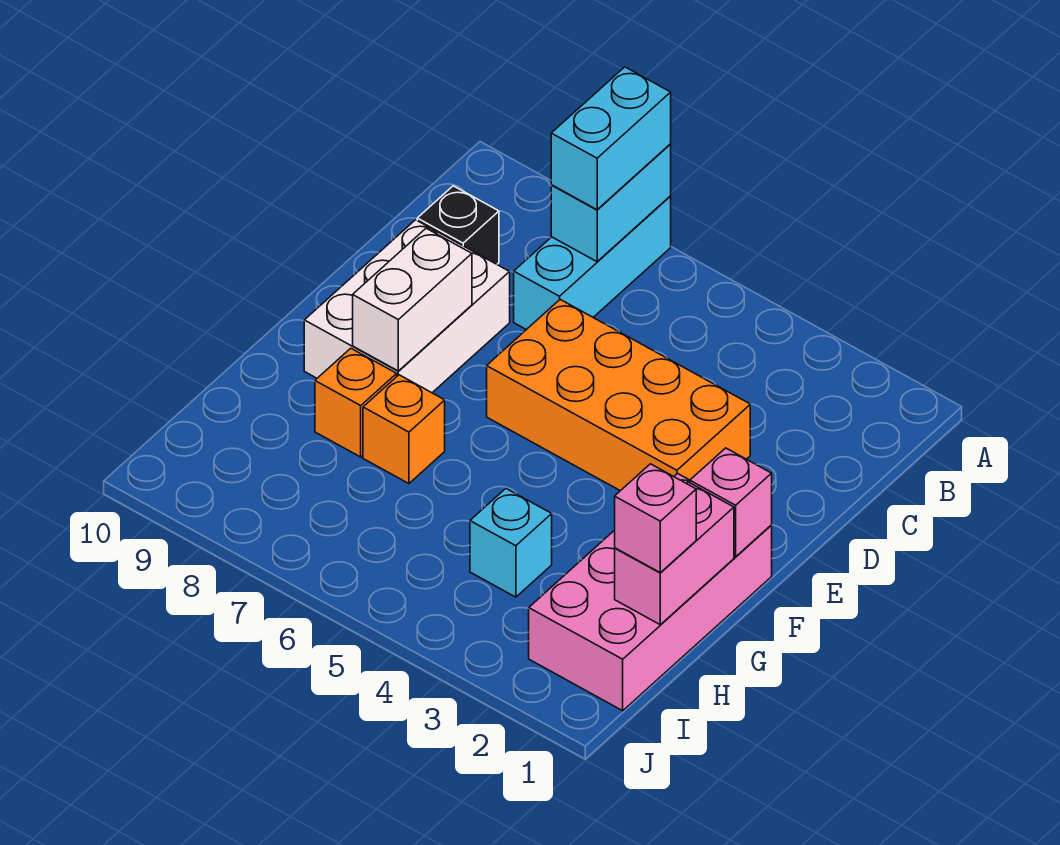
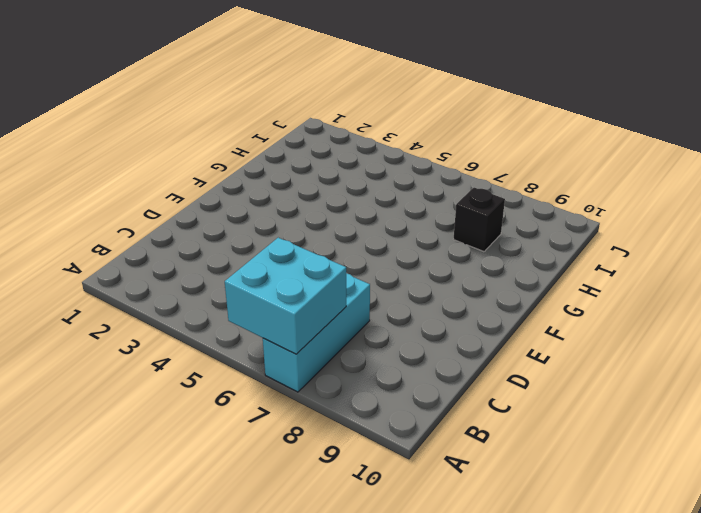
cyan 2x2 brick [225,238,346,354] -> cyan 1x2 brick [551,144,671,262]
black 1x1 brick [454,188,505,252] -> black 1x1 brick moved to [417,186,499,264]
none -> orange 2x4 brick [487,300,750,491]
none -> white 2x3 brick [304,220,510,393]
none -> pink 2x4 brick [529,474,772,711]

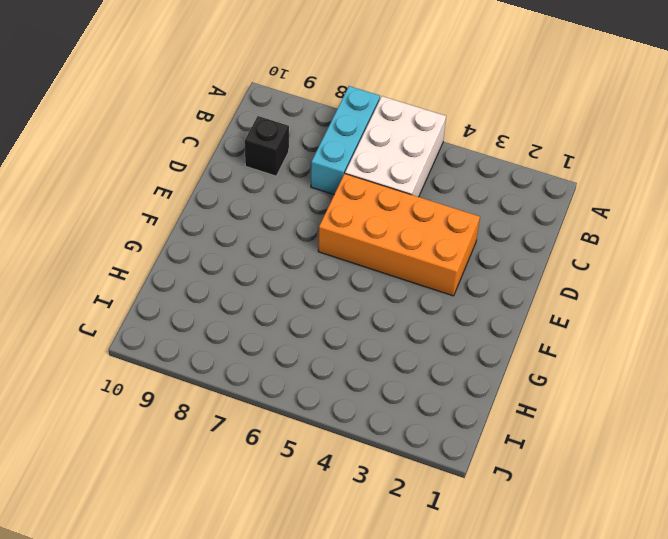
white 2x3 brick [345,96,446,197] -> white 2x3 brick moved to [304,220,510,393]
none -> pink 2x4 brick [529,474,772,711]
none -> orange 1x1 brick [363,375,445,484]
none -> orange 1x1 brick [315,348,397,457]

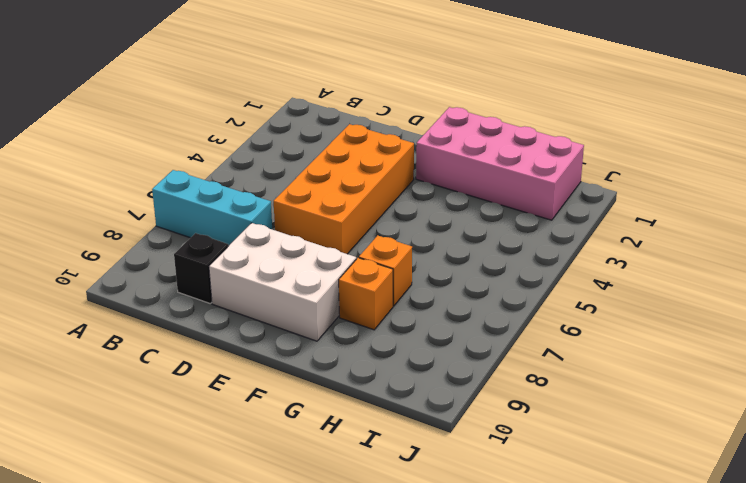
none -> cyan 1x1 brick [470,489,552,597]
none -> cyan 1x2 brick [551,144,671,262]
none -> white 1x2 brick [353,228,472,371]

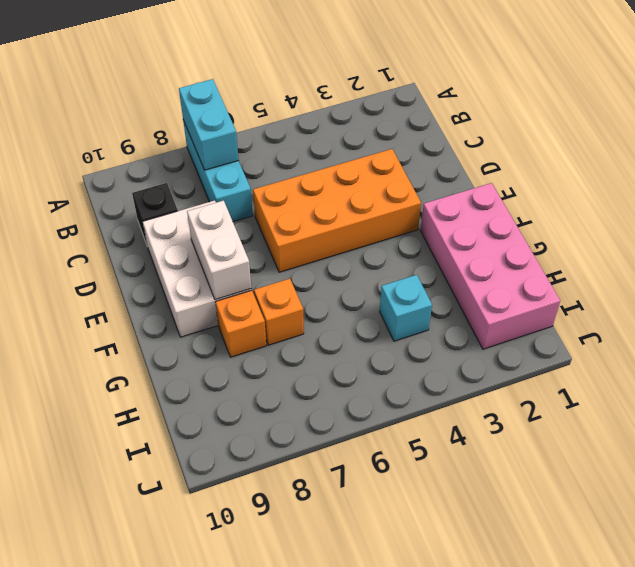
none -> pink 1x1 brick [690,448,772,557]
none -> pink 1x2 brick [615,482,734,625]
none -> cyan 1x2 brick [551,67,671,210]

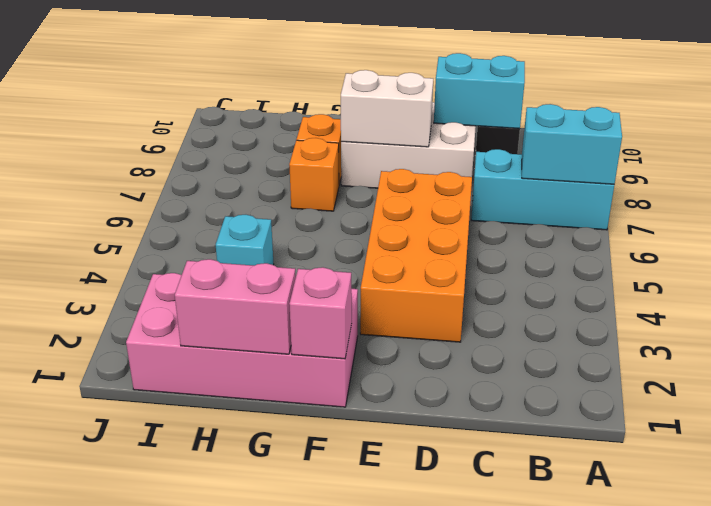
cyan 1x2 brick [434,53,525,129] -> cyan 1x2 brick moved to [551,67,671,210]
none -> pink 1x1 brick [615,464,696,573]

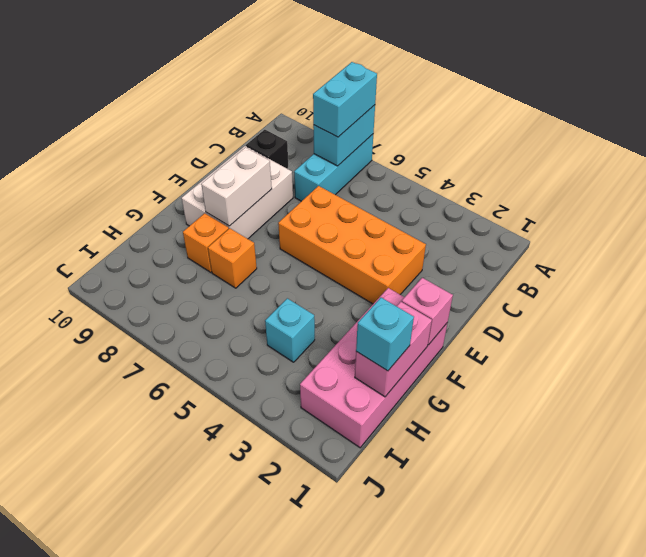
cyan 1x1 brick [356,298,414,371] -> pink 1x1 brick [615,464,696,573]

